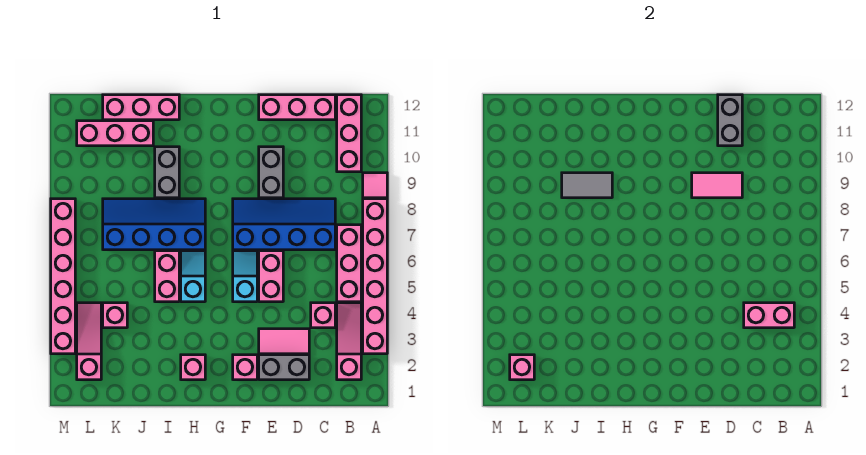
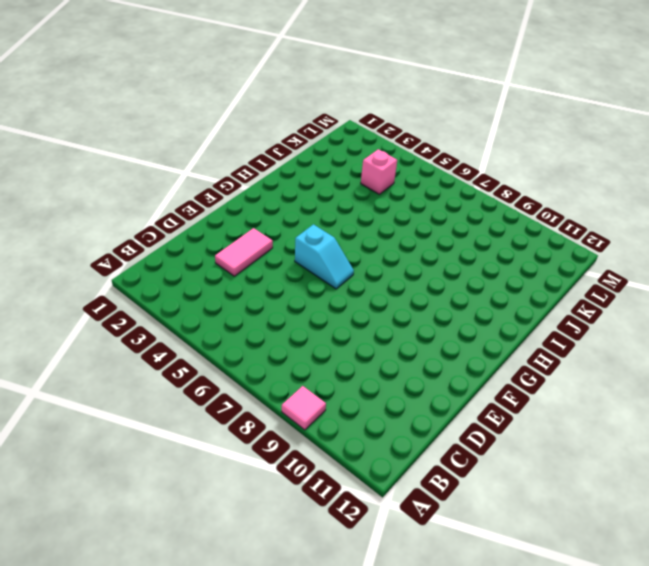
none -> pink 1x6 brick [363,199,387,354]
none -> pink 1x3 slope [337,303,361,380]
none -> pink 1x3 brick [337,225,361,302]

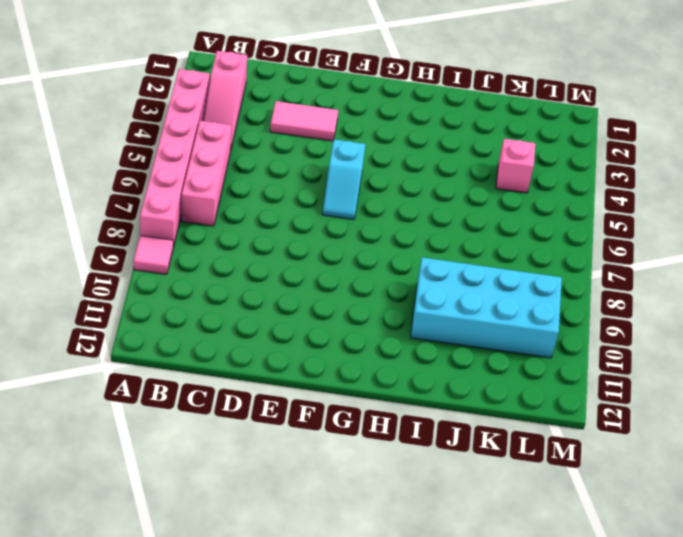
cyan 2x4 brick [411,257,562,358] -> grey 1x2 brick [155,147,179,198]
none -> pink 1x3 brick [337,95,361,172]
none -> pink 1x1 brick [311,303,335,328]
none -> blue 2x4 slope [233,199,335,250]

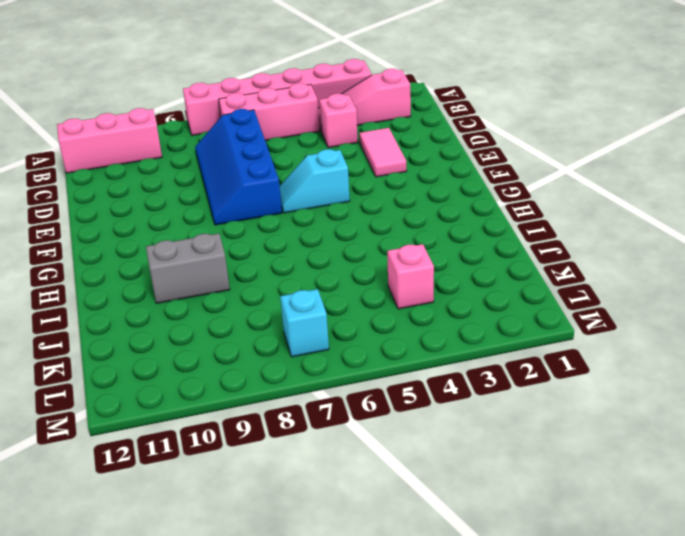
cyan 1x1 brick [280,289,329,357] -> none
none -> pink 1x1 tile [363,173,387,198]
none -> pink 1x3 brick [259,95,335,120]
none -> grey 1x2 brick [259,355,309,380]

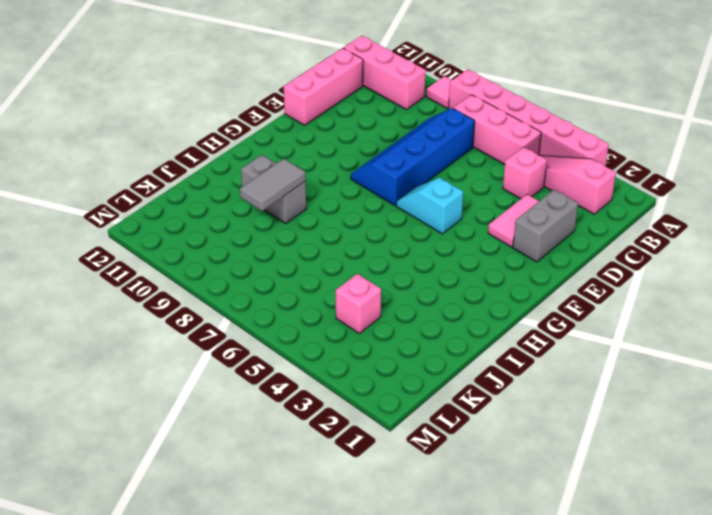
none -> pink 1x2 brick [259,251,283,302]
none -> grey 1x2 brick [259,147,283,198]
none -> pink 1x1 brick [233,355,257,380]

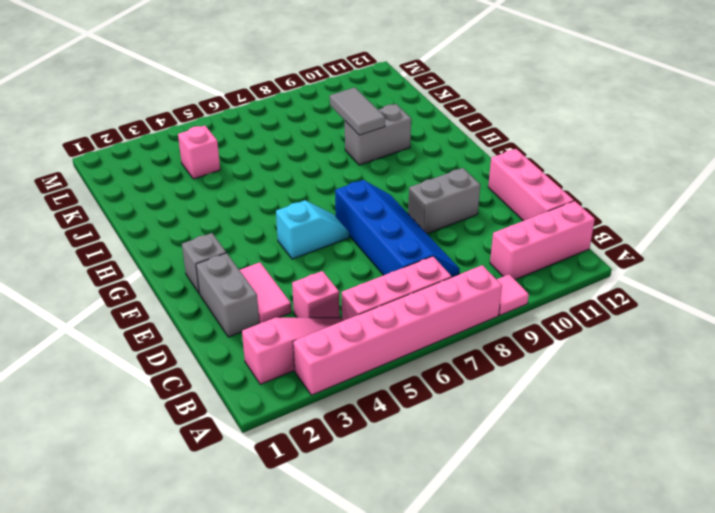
grey 1x1 brick [182,233,226,294] -> pink 1x1 brick [233,355,257,380]
none -> pink 1x2 brick [259,251,283,302]
none -> pink 1x1 brick [181,355,205,380]
none -> cyan 1x2 slope [181,251,205,302]

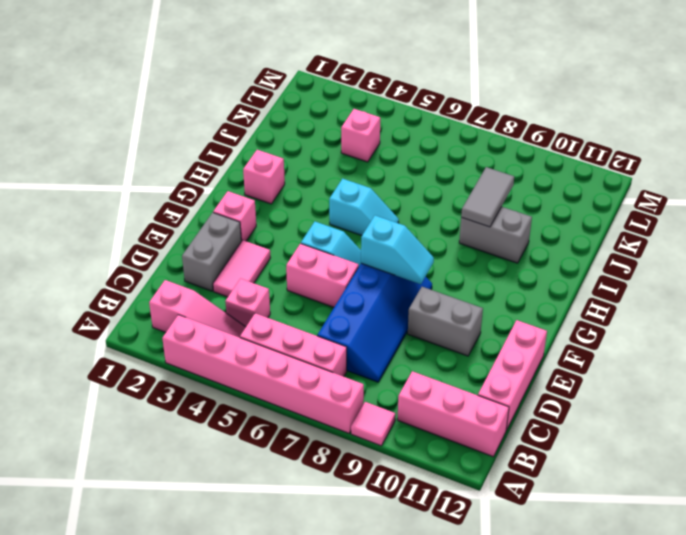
cyan 1x2 slope [361,215,434,284] -> none
none -> blue 2x4 slope [103,199,205,250]
none -> pink 1x2 brick [155,251,179,302]
none -> pink 1x3 brick [103,95,179,120]

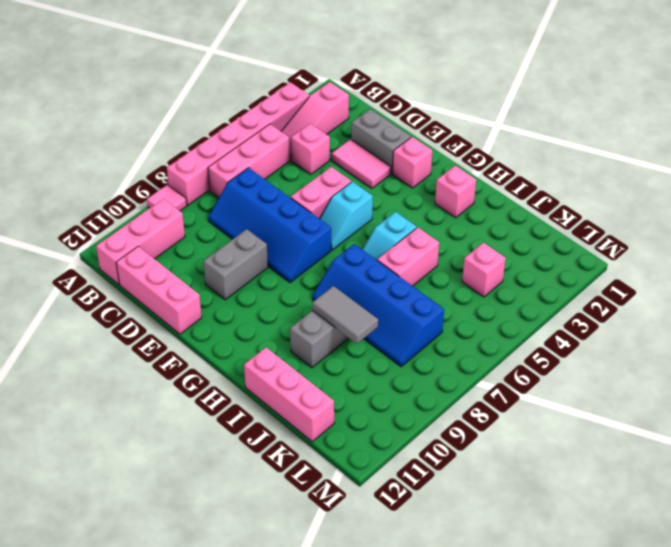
none -> pink 1x3 brick [77,121,153,146]
none -> pink 1x3 slope [77,303,101,380]
none -> pink 1x6 brick [51,199,75,354]

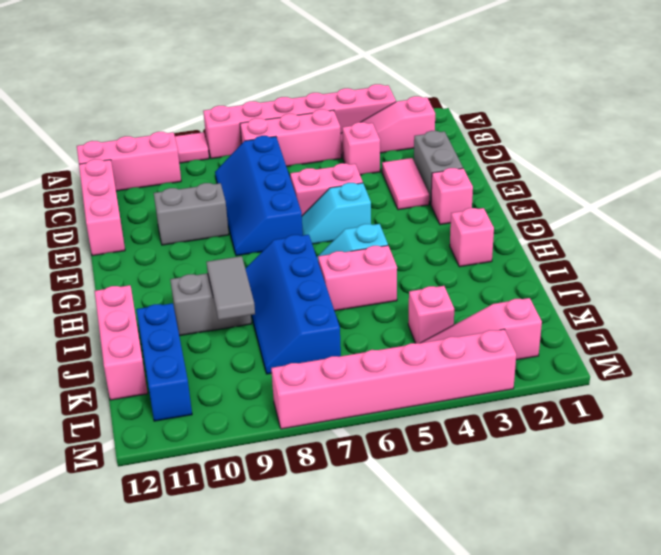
blue 1x3 brick [136,303,192,421] -> pink 1x3 brick [77,121,153,146]
none -> pink 1x2 brick [744,303,794,328]
none -> pink 1x2 tile [692,173,742,198]
none -> grey 1x2 brick [718,95,742,146]

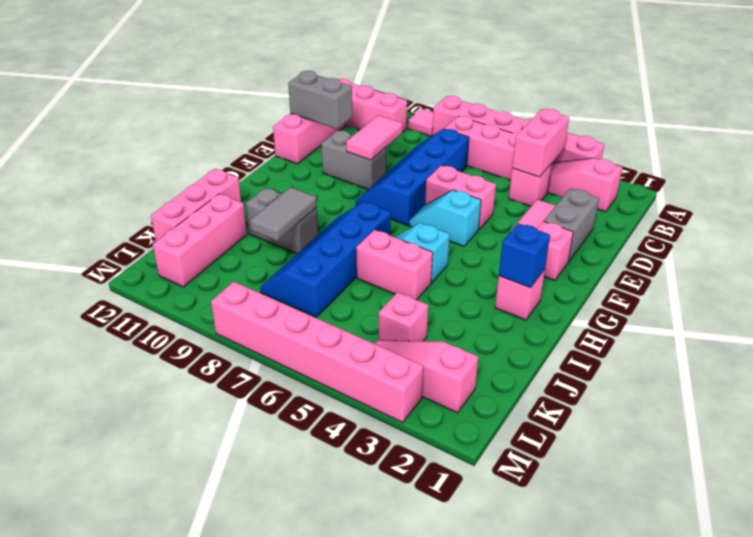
blue 1x1 brick [499,223,550,288] -> none
none -> pink 1x1 brick [510,355,534,380]

